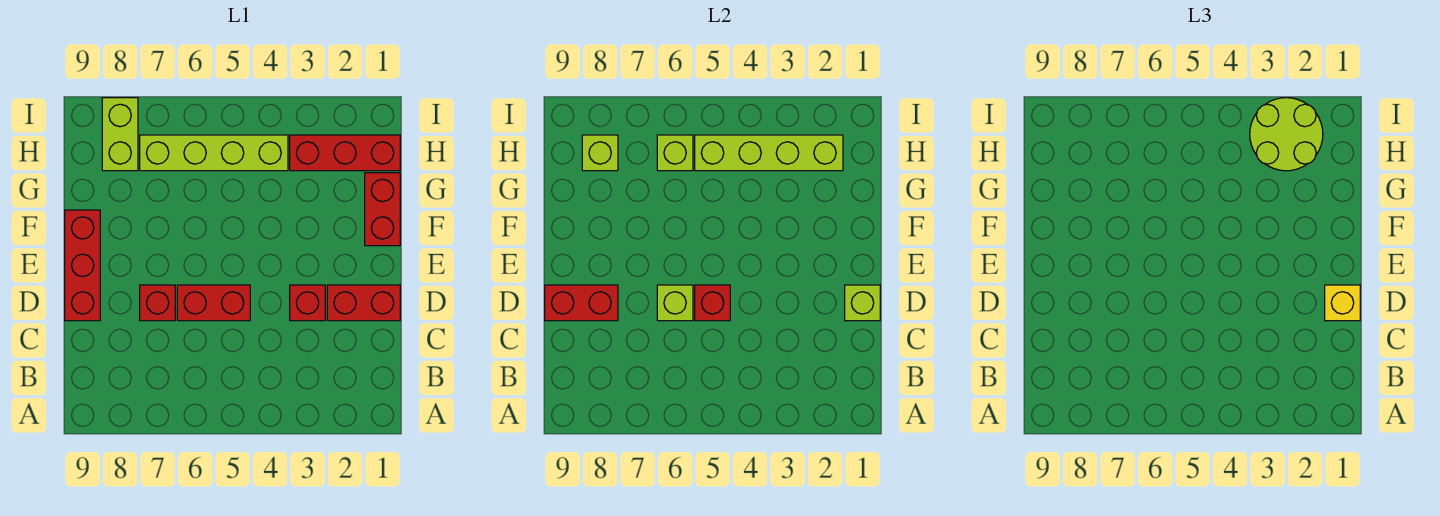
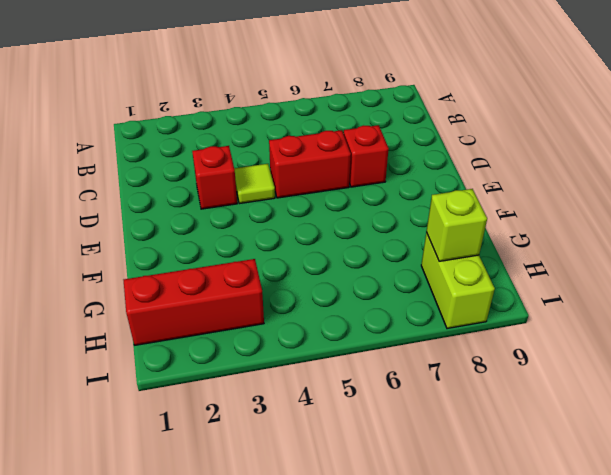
lime 1x1 tile [234,164,275,204] -> none
none -> red 1x2 brick [327,285,400,321]
none -> red 1x3 brick [65,210,100,321]
none -> red 1x2 brick [365,173,400,246]

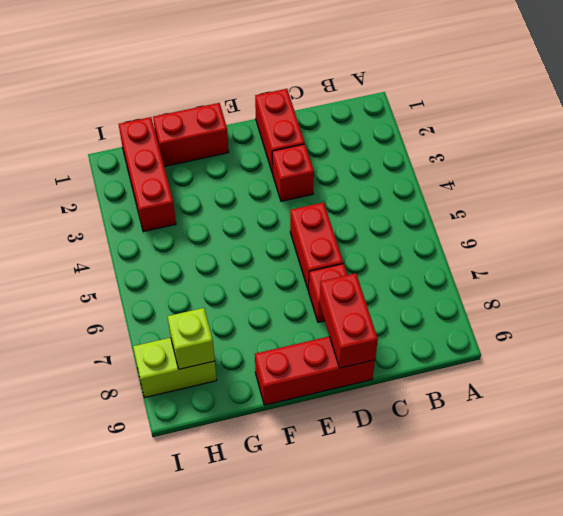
none -> lime 1x4 brick [140,135,288,171]
none -> lime 1x1 brick [845,285,880,321]
none -> red 1x1 brick [695,285,730,321]

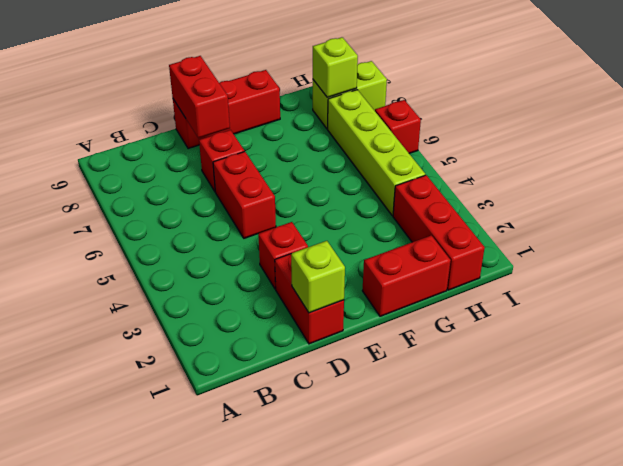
red 1x1 brick [375,100,421,153] -> red 1x1 brick moved to [695,285,730,321]
none -> lime 1x1 brick [657,285,693,321]
none -> lime 1x4 brick [695,135,843,171]
none -> lime 1x1 brick [657,135,693,171]

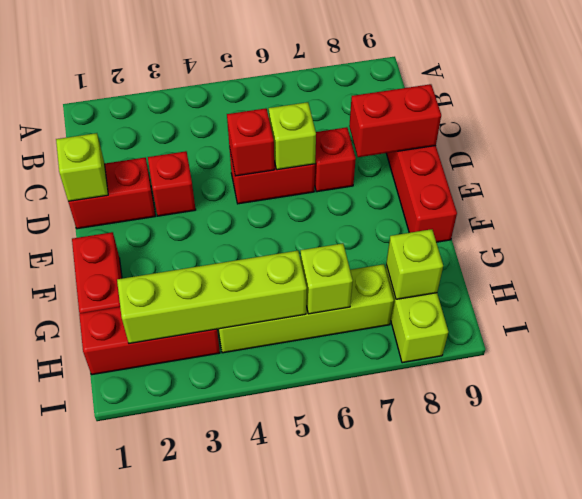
none -> yellow 1x1 brick [1325,285,1360,321]
none -> lime 2x2 round brick [1250,98,1323,171]

